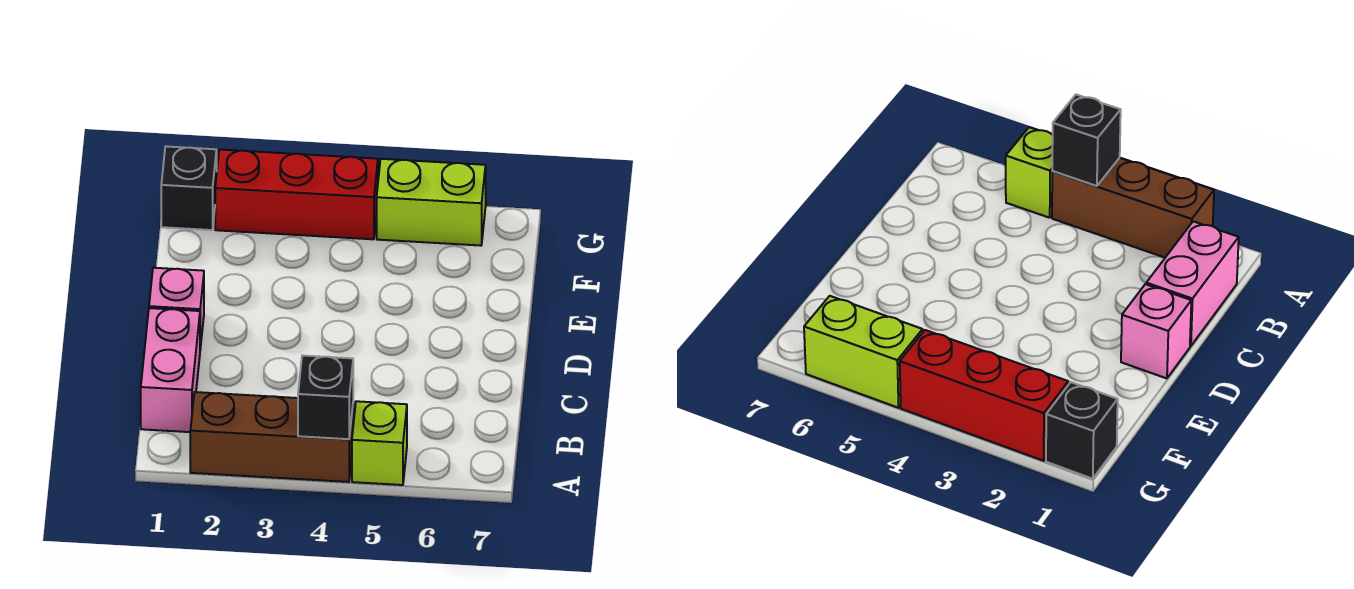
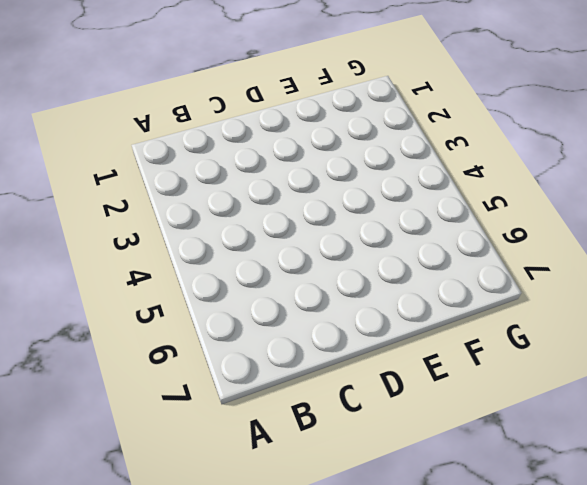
none -> brown 1x3 brick [190,392,353,482]
none -> lime 1x1 brick [352,401,407,485]

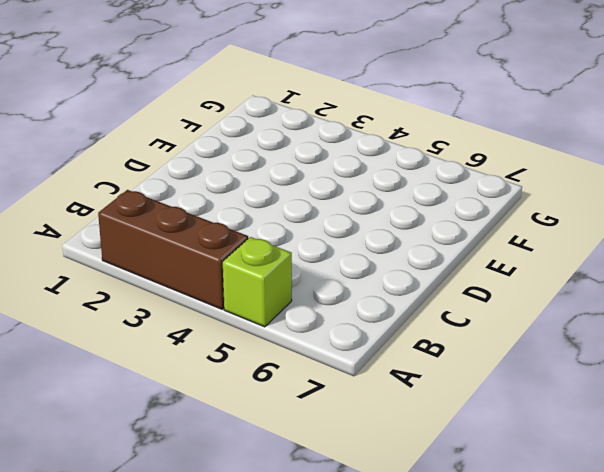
none -> pink 1x2 brick [141,308,200,432]
none -> pink 1x1 brick [149,268,204,349]

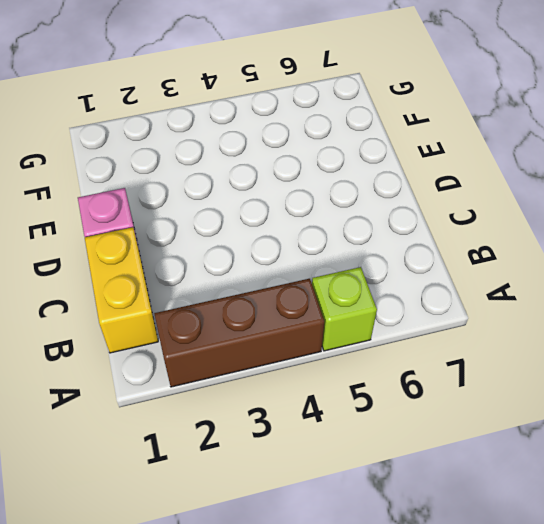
yellow 1x2 brick [85,227,158,353] -> pink 1x2 brick [141,308,200,432]
none -> black 1x1 brick [161,146,217,230]
none -> red 1x3 brick [215,150,378,239]

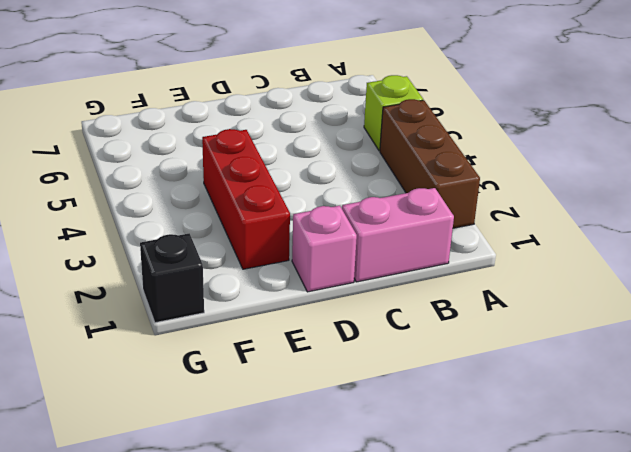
red 1x3 brick [202,129,290,269] -> red 1x3 brick moved to [215,150,378,239]
none -> lime 1x2 brick [377,159,486,246]
none -> black 1x1 brick [298,356,353,439]

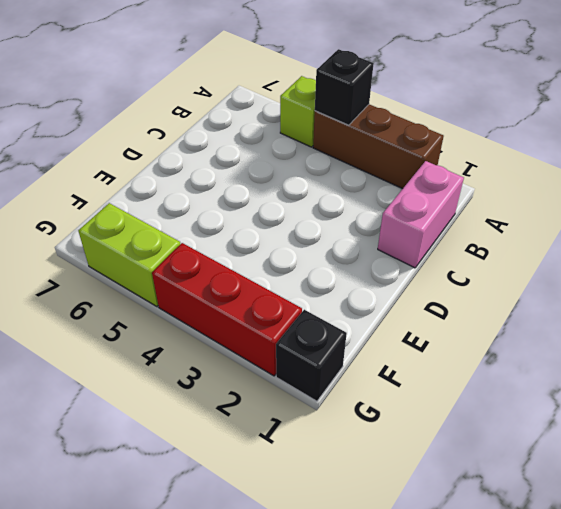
none -> pink 1x1 brick [149,268,204,349]

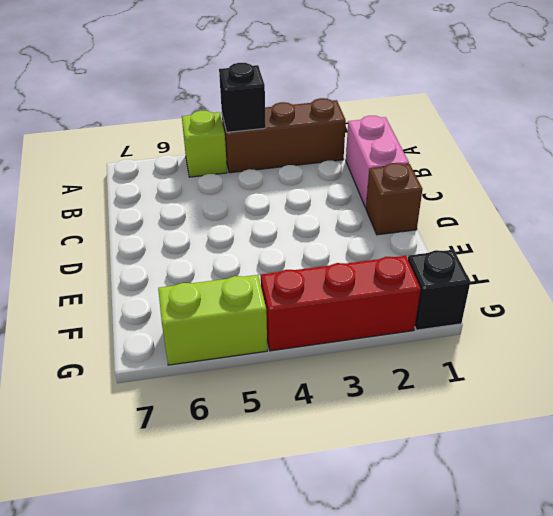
brown 1x1 brick [366,163,422,235] -> pink 1x1 brick [149,268,204,349]

